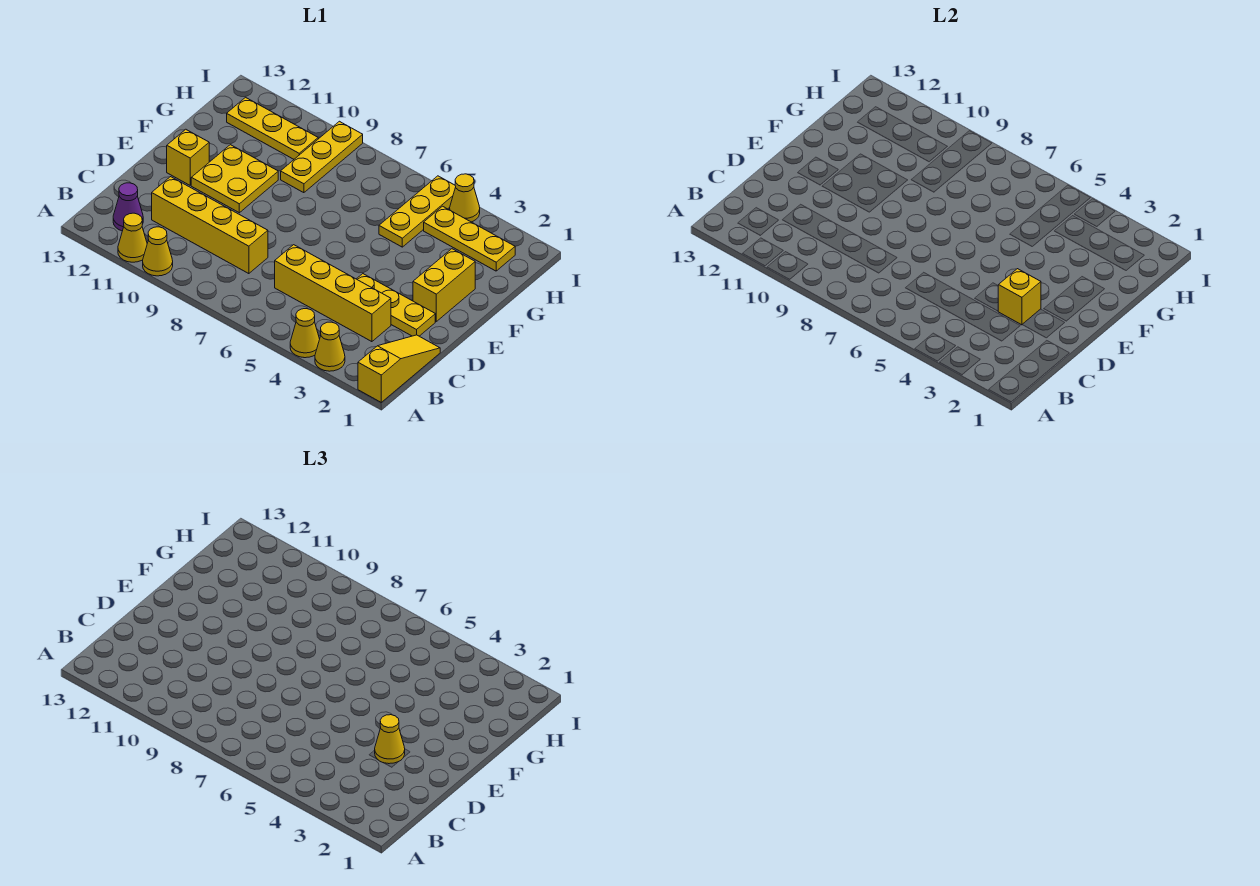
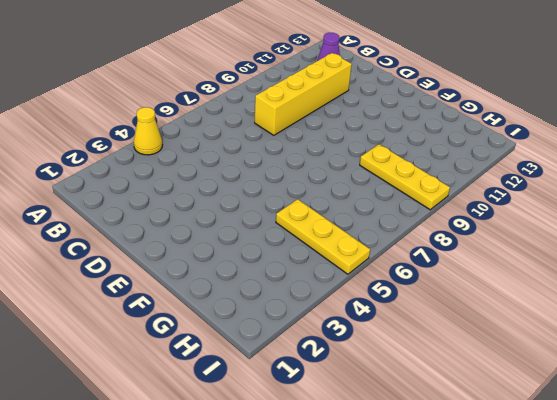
none -> yellow 1x3 slope [358,335,440,402]
none -> yellow 1x1 cone [315,322,345,371]
none -> yellow 1x1 cone [143,227,173,276]

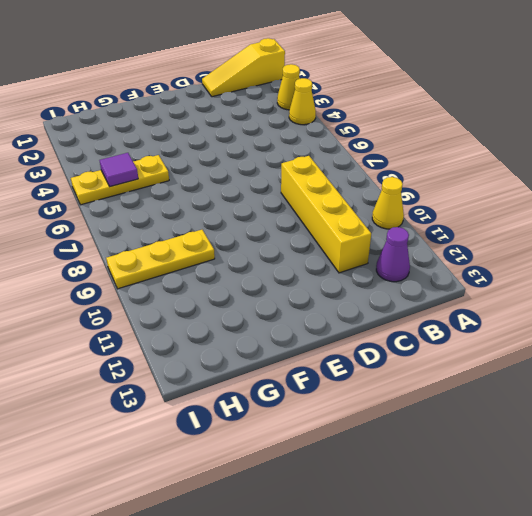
purple 1x1 tile [99,153,138,187] -> none
none -> yellow 1x1 cone [118,213,147,262]
none -> yellow 1x4 brick [275,245,391,342]
none -> yellow 1x3 plate [357,274,435,336]

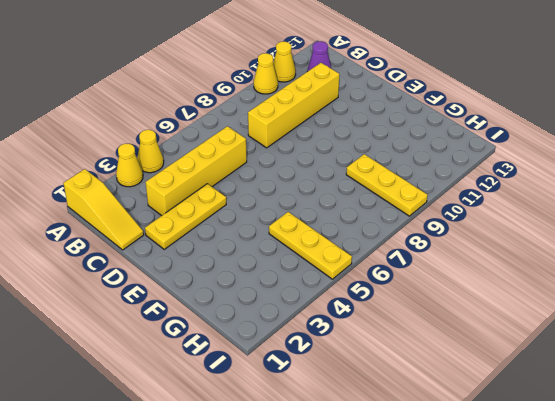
none -> yellow 1x2 brick [413,249,475,321]
none -> yellow 2x2 plate [191,145,278,213]
none -> yellow 1x1 brick [167,129,209,185]

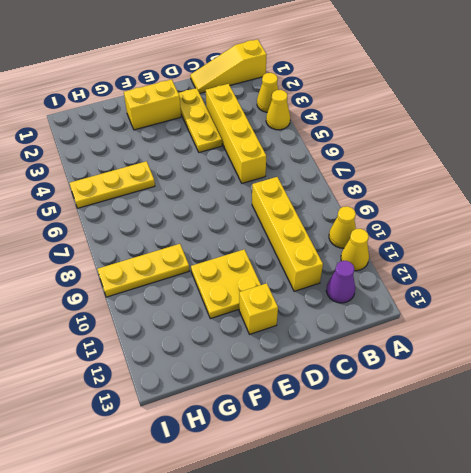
none -> yellow 1x3 plate [424,206,515,271]
none -> yellow 1x3 plate [227,97,318,159]
none -> yellow 1x1 cone [450,174,480,222]

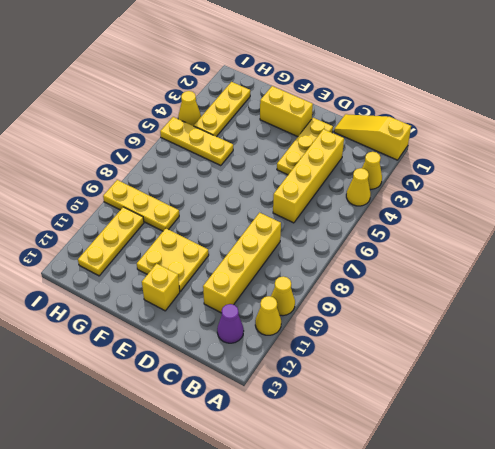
none -> yellow 1x1 brick [998,269,1041,325]
none -> yellow 1x1 cone [375,715,405,764]

